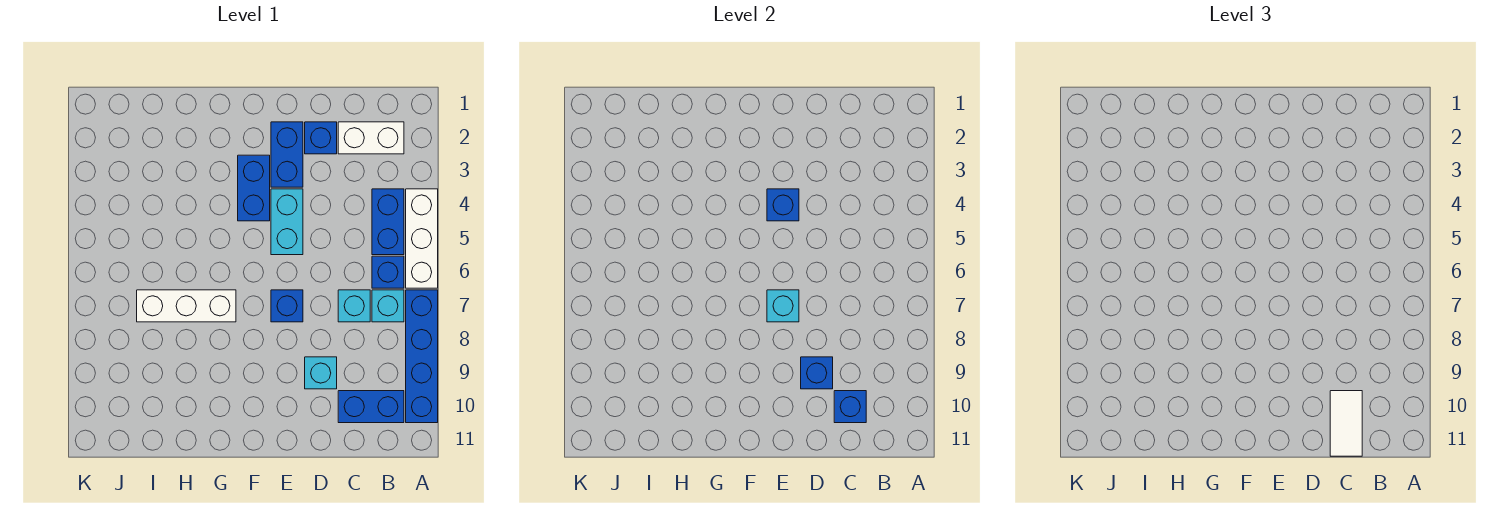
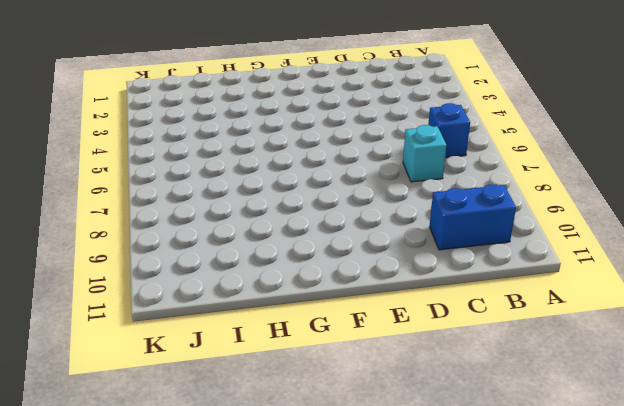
none -> white 1x3 brick [406,189,438,288]
none -> blue 1x4 brick [406,290,438,423]
none -> white 1x2 brick [338,122,404,154]

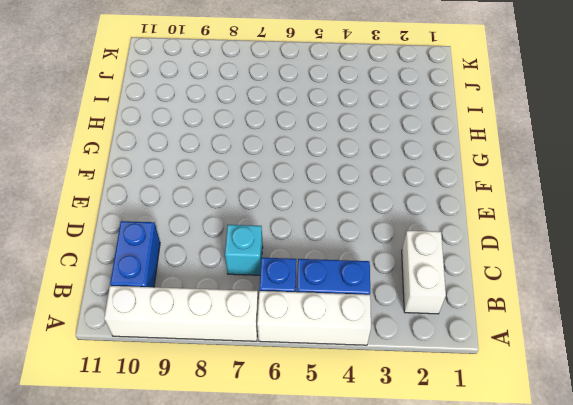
white 1x4 brick [104,286,258,341] -> blue 1x4 brick [406,290,438,423]
none -> cyan 1x1 brick [372,290,404,322]
none -> blue 1x1 brick [305,122,337,154]
none -> cyan 1x1 brick [305,357,337,389]

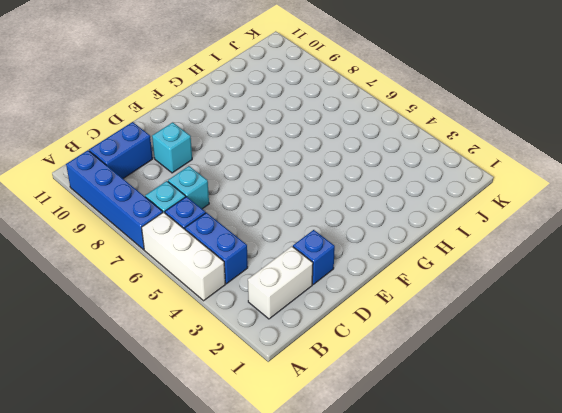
none -> blue 1x2 brick [271,122,303,187]
none -> cyan 1x2 brick [271,189,303,255]
none -> blue 1x1 brick [271,290,303,322]

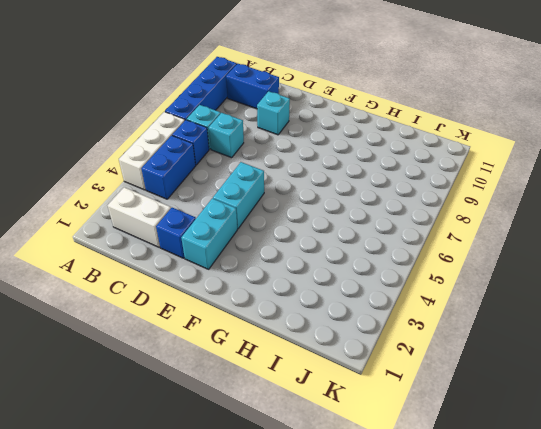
cyan 1x2 brick [181,198,237,269] -> blue 1x2 brick [271,122,303,187]
none -> blue 1x1 brick [271,290,303,322]
none -> blue 1x2 brick [238,155,270,221]
none -> white 1x3 brick [137,290,236,322]

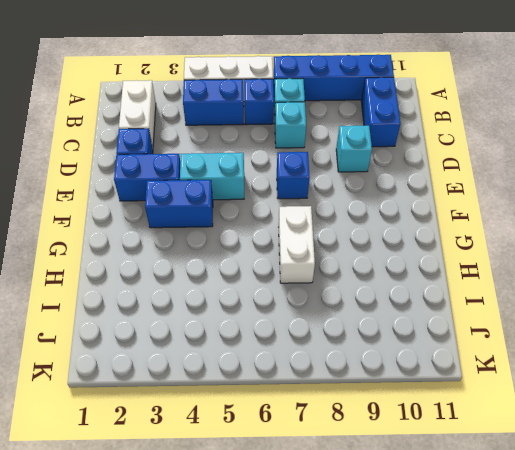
white 1x2 brick [279,206,315,283] -> white 1x3 brick [137,290,236,322]
none -> blue 1x1 brick [834,391,866,423]
none -> blue 1x1 brick [801,357,833,389]
none -> blue 1x1 brick [767,189,799,221]

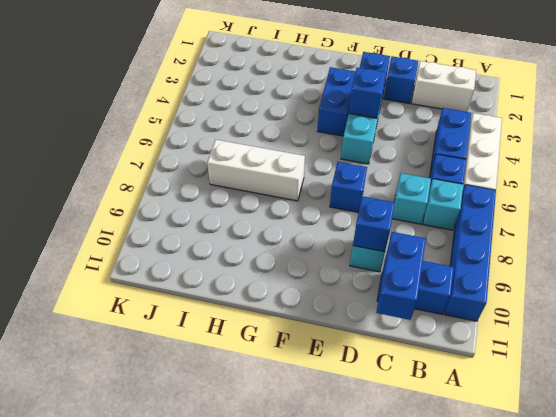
blue 1x2 brick [376,232,426,320] -> blue 1x1 brick [834,391,866,423]
none -> cyan 1x1 brick [767,290,799,322]
none -> white 1x2 tile [1330,391,1362,456]

